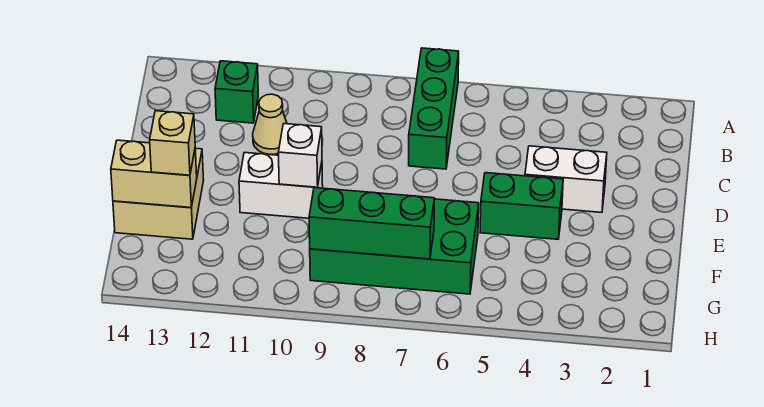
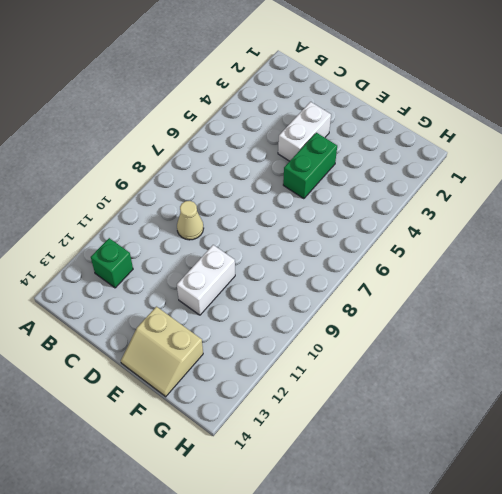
tan 1x1 cone [177,201,204,240] -> tan 1x1 cone moved to [253,94,287,154]
tan 2x2 slope [121,307,203,397] -> tan 2x2 brick [113,148,204,239]
none -> green 1x3 brick [409,48,459,169]
none -> green 2x4 brick [310,199,479,294]
none -> white 1x1 brick [278,124,322,187]

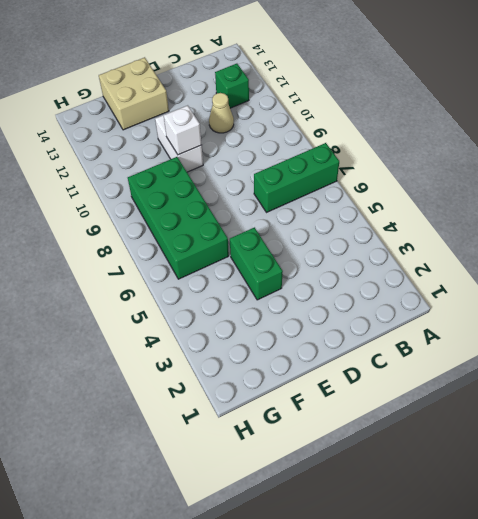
none -> white 1x2 brick [525,146,607,212]
none -> tan 1x2 brick [111,140,197,208]
none -> green 1x3 brick [309,188,434,259]

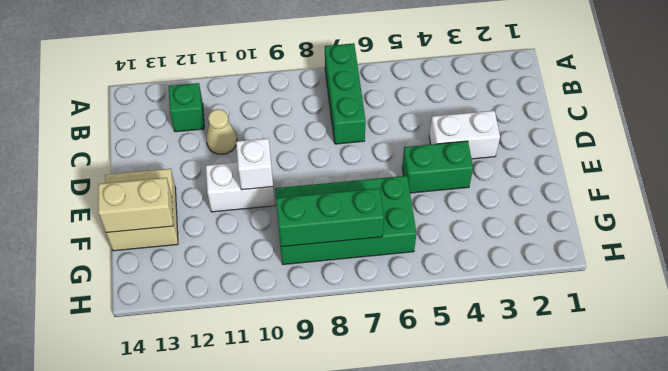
none -> tan 1x1 brick [150,111,195,175]

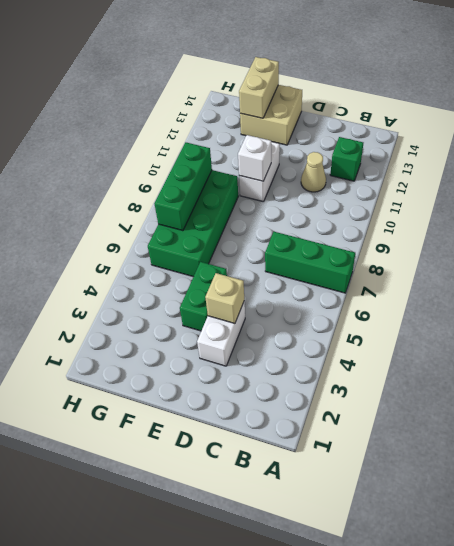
tan 1x1 brick [205,273,244,323] -> tan 1x1 brick moved to [150,111,195,175]

